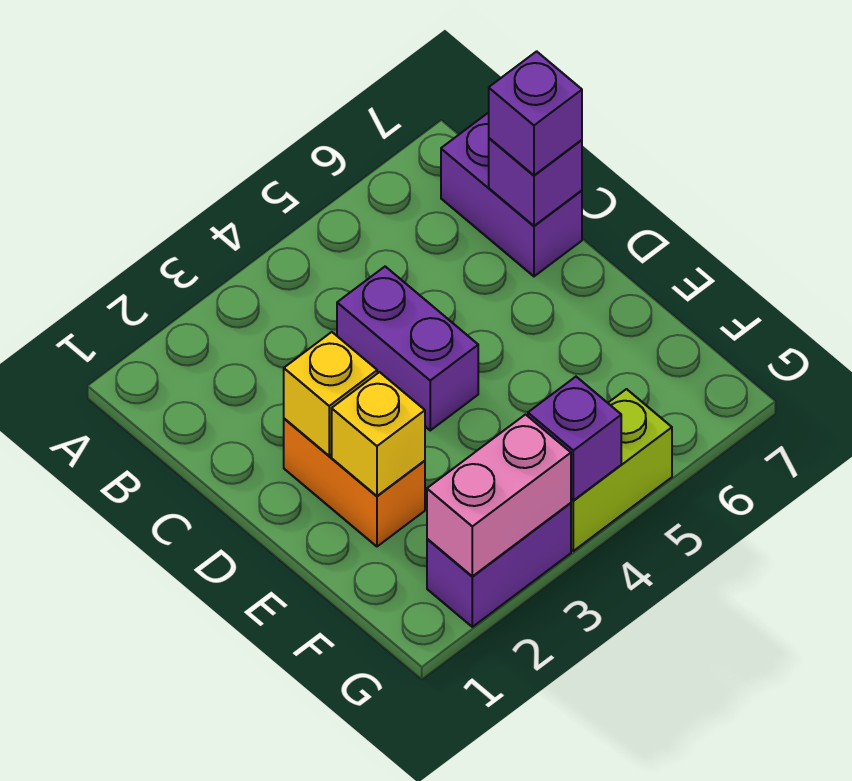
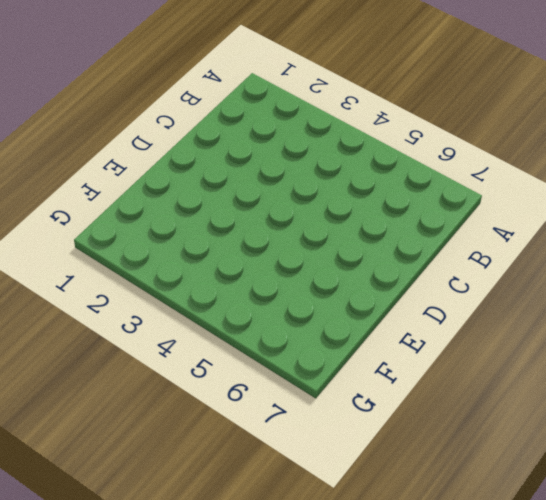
none -> purple 1x2 brick [441,112,582,276]
none -> purple 1x2 brick [337,266,478,430]

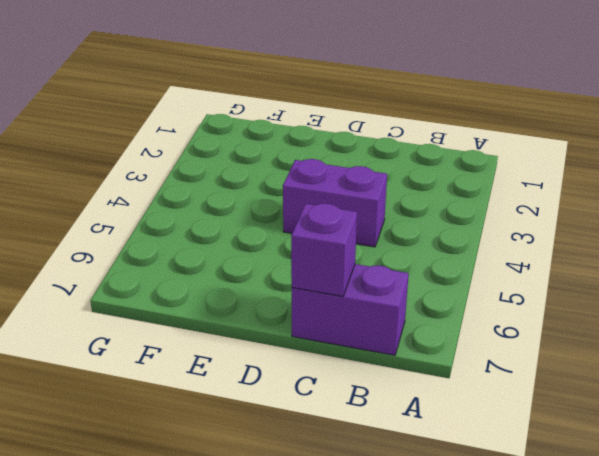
none -> orange 1x2 brick [284,419,425,546]
none -> purple 1x2 brick [427,503,571,627]

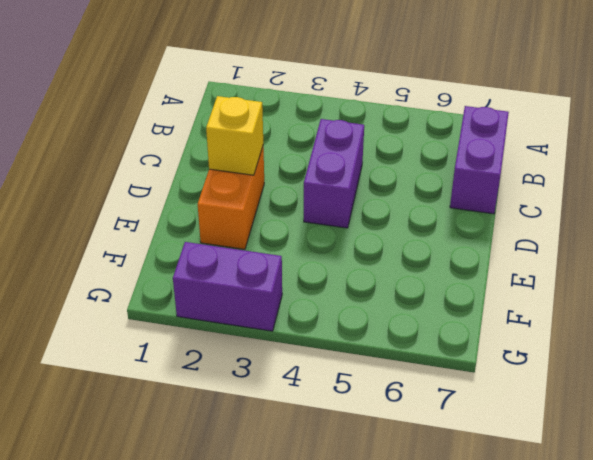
none -> lime 1x2 brick [571,389,672,551]
none -> purple 1x1 brick [489,138,582,226]

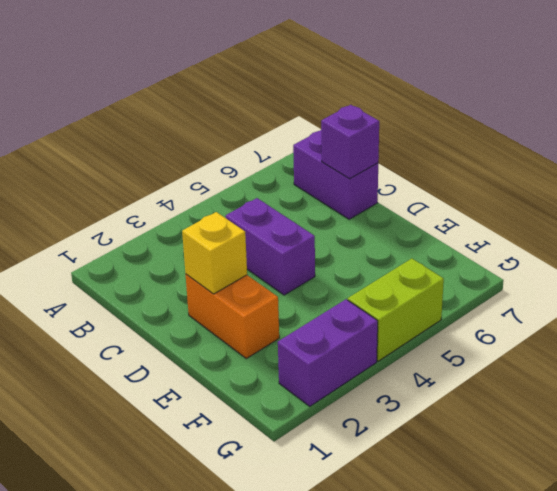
none -> yellow 1x1 brick [332,372,425,496]
none -> pink 1x2 brick [427,415,571,576]

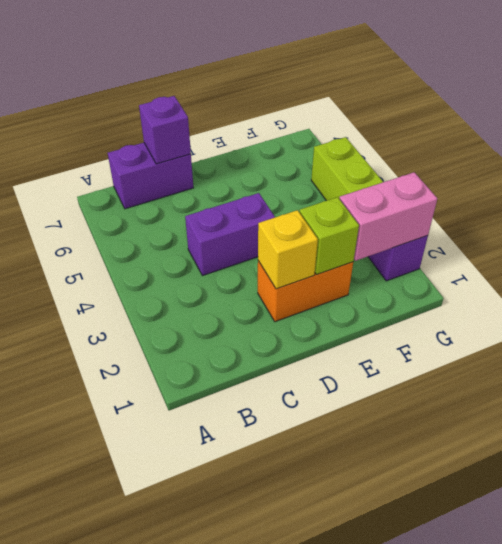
lime 1x1 brick [299,197,359,275] -> yellow 1x1 brick [332,372,425,496]
pink 1x2 brick [340,172,437,261] -> pink 1x2 brick turned to [427,415,571,576]
none -> purple 1x1 brick [528,377,621,500]
none -> purple 1x1 brick [489,51,582,175]

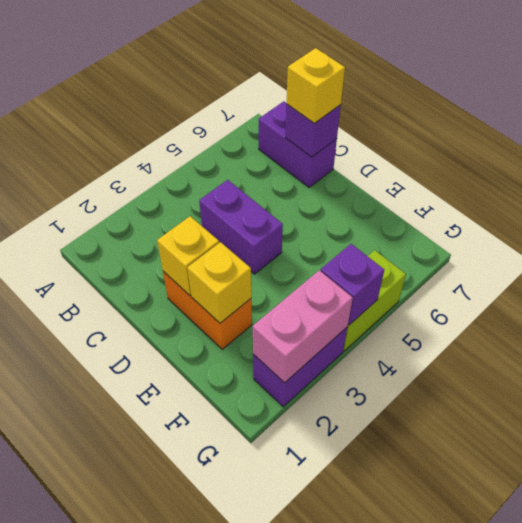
yellow 1x1 brick [287,48,345,123] -> purple 1x1 brick [489,51,582,175]

